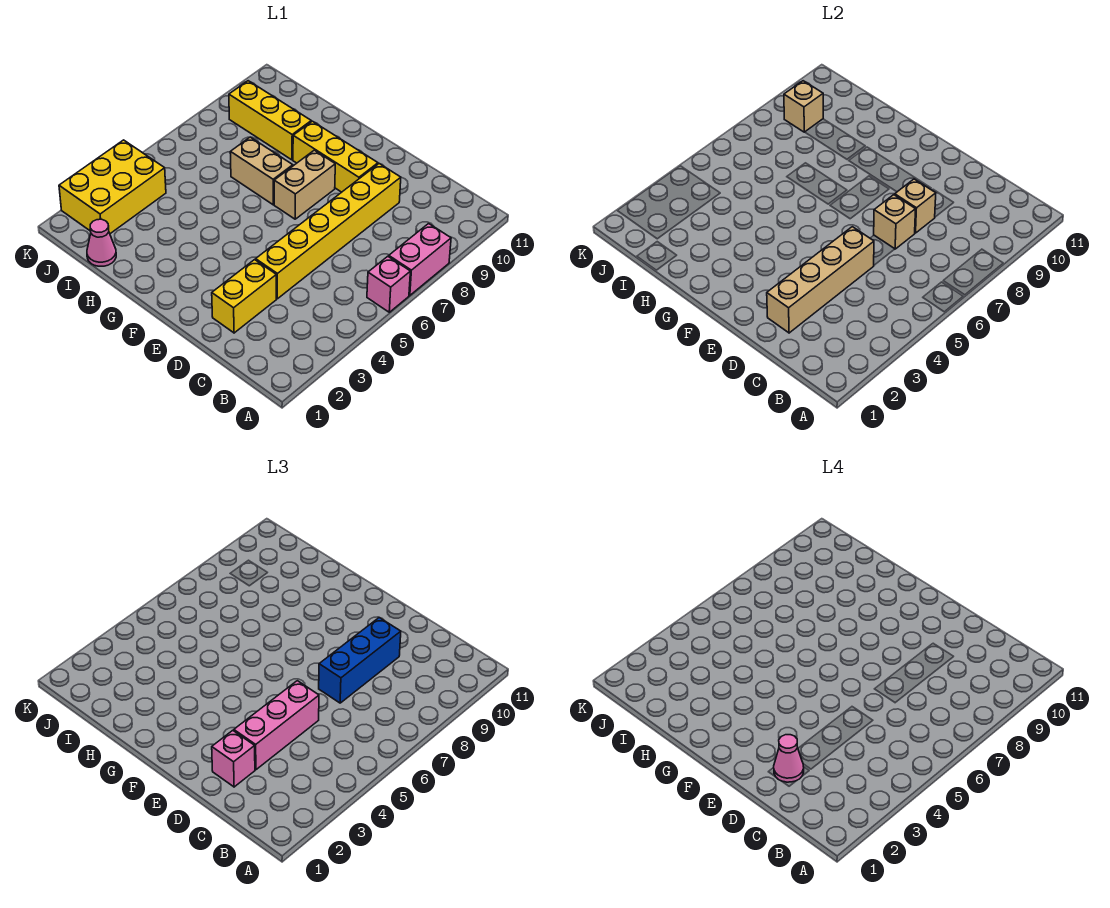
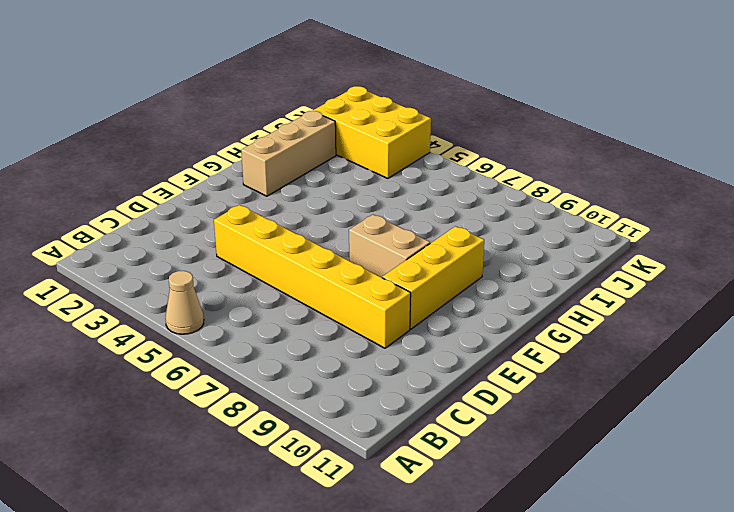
tan 1x1 cone [166,271,204,334] -> none
tan 1x3 brick [241,111,336,196] -> none
none -> pink 1x1 brick [367,256,410,312]
none -> pink 1x2 brick [389,224,451,295]
none -> yellow 1x2 brick [212,260,276,333]

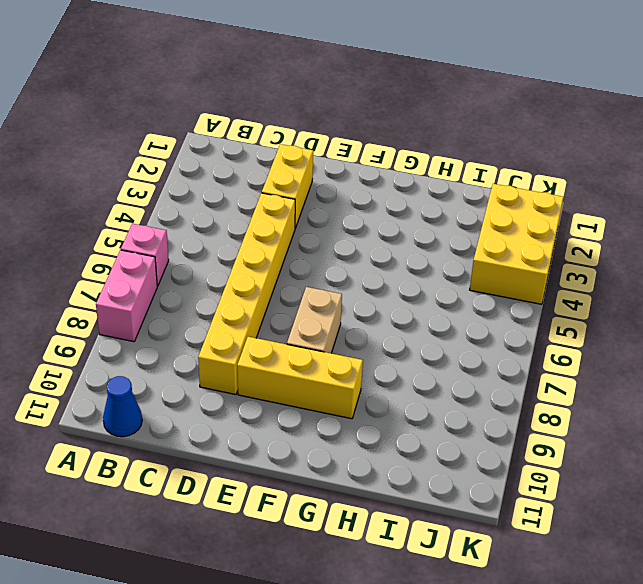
blue 1x1 cone [103,376,142,437] -> none
none -> tan 1x2 brick [230,137,293,205]
none -> yellow 1x3 brick [229,81,311,160]
none -> pink 1x1 cone [87,219,116,266]

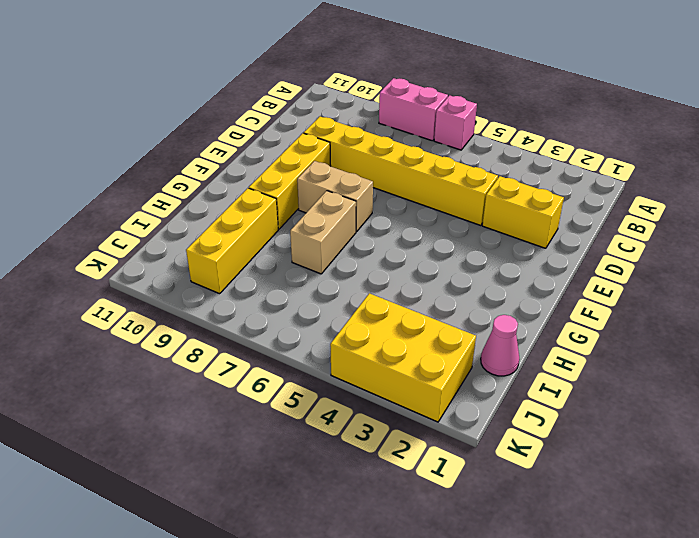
none -> tan 1x4 brick [767,227,874,333]
none -> tan 1x1 brick [874,195,916,249]
none -> tan 1x1 brick [895,179,936,233]

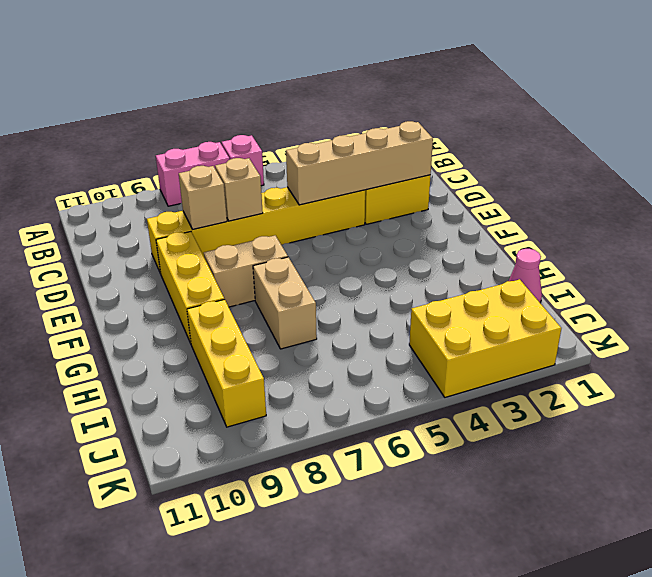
none -> tan 1x1 brick [784,81,823,132]
none -> pink 1x1 brick [212,730,255,787]
none -> pink 1x3 brick [234,681,319,770]

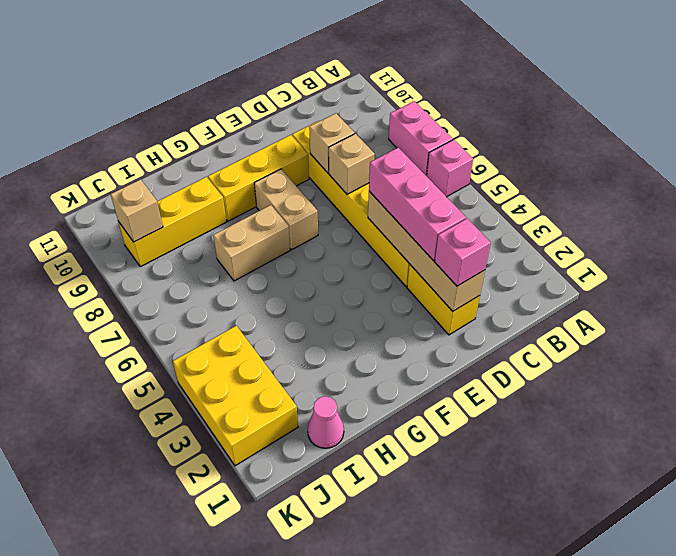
none -> blue 1x3 brick [319,618,401,703]
none -> pink 1x1 cone [774,735,804,782]

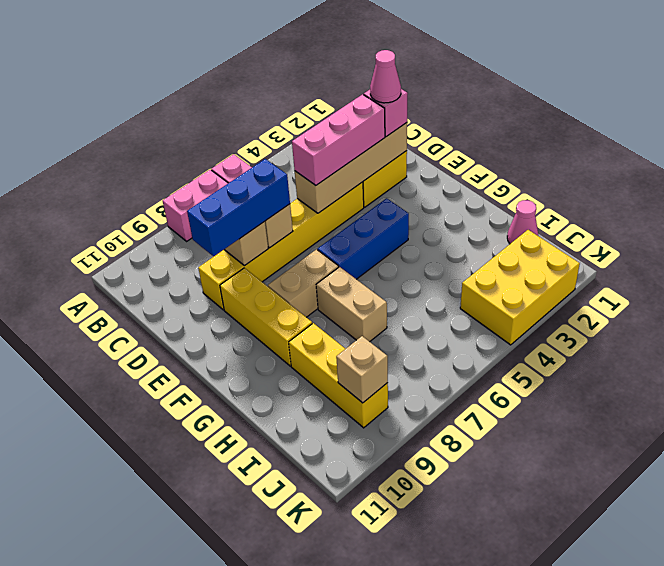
blue 1x3 brick [318,198,409,279] -> none

